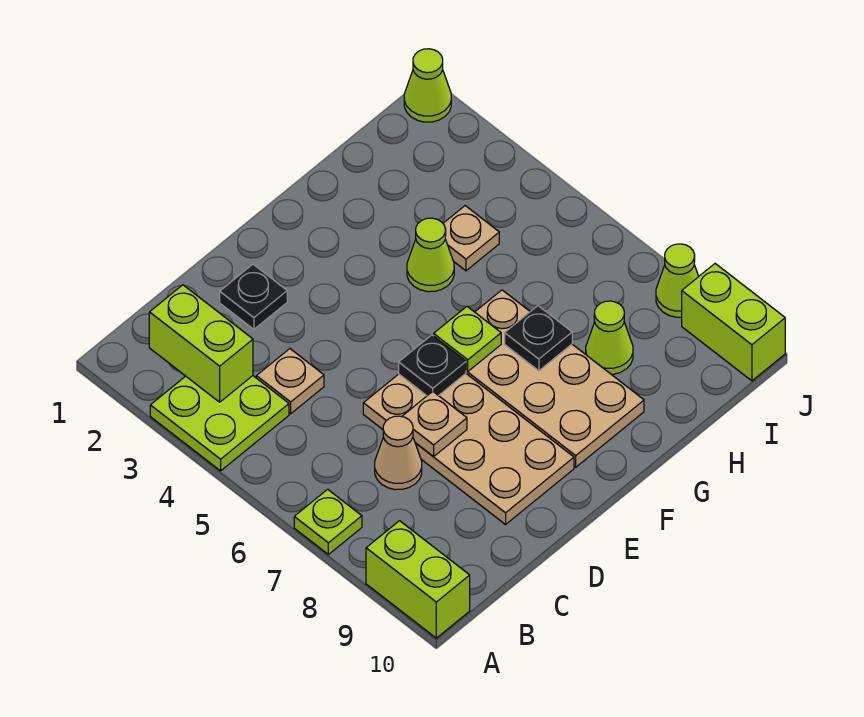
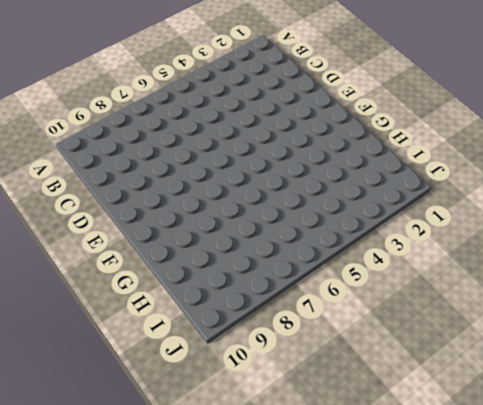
none -> lime 2x2 plate [150,376,289,471]
none -> lime 1x1 plate [294,489,362,554]
none -> lime 1x2 brick [366,521,470,638]

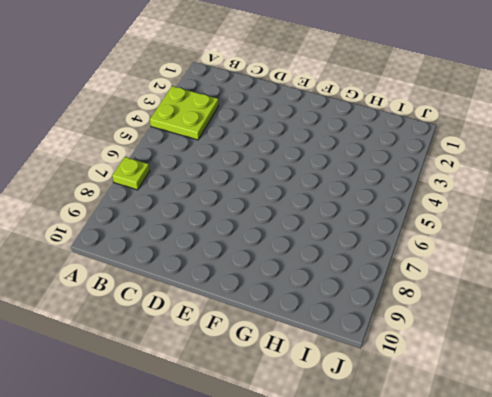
none -> lime 1x2 brick [366,521,470,638]
none -> tan 1x1 plate [256,349,324,414]
none -> tan 1x1 cone [375,416,422,490]

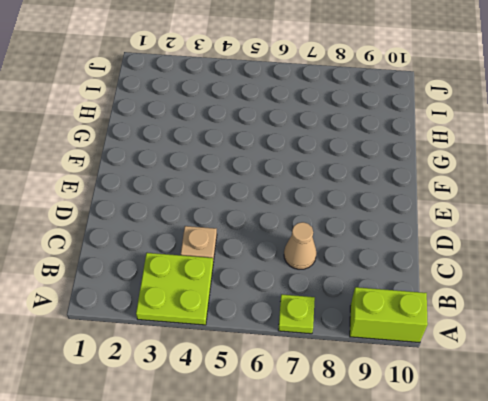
none -> black 1x1 plate [220,264,287,329]
none -> tan 2x4 plate [363,374,574,524]
none -> tan 2x4 plate [466,290,644,467]

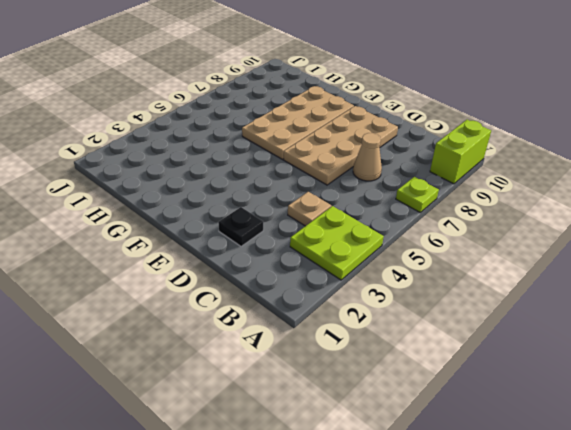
none -> lime 1x1 cone [407,218,454,292]
none -> tan 1x1 plate [443,206,499,271]
none -> lime 1x1 cone [586,301,633,374]

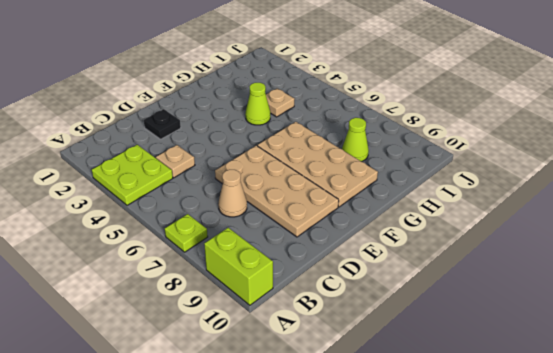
none -> lime 1x1 cone [404,49,451,122]
none -> lime 1x1 cone [656,244,699,317]
none -> lime 1x2 brick [682,264,785,381]

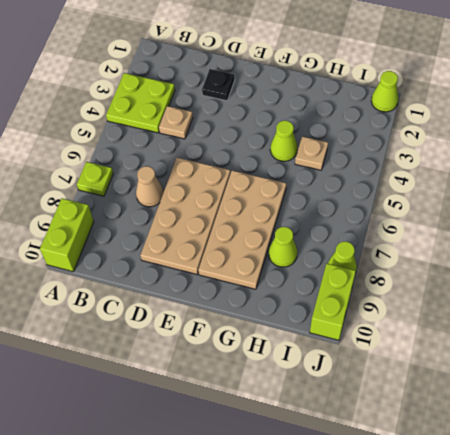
none -> lime 1x2 brick [149,285,253,402]
none -> tan 1x1 plate [402,391,467,457]
none -> black 1x1 plate [399,335,466,396]

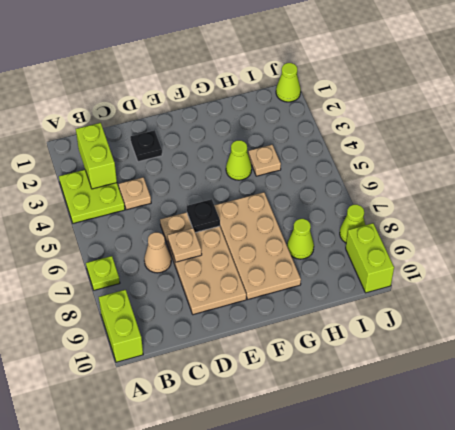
none -> lime 1x1 plate [434,306,501,372]
none -> black 1x1 plate [505,306,572,371]

